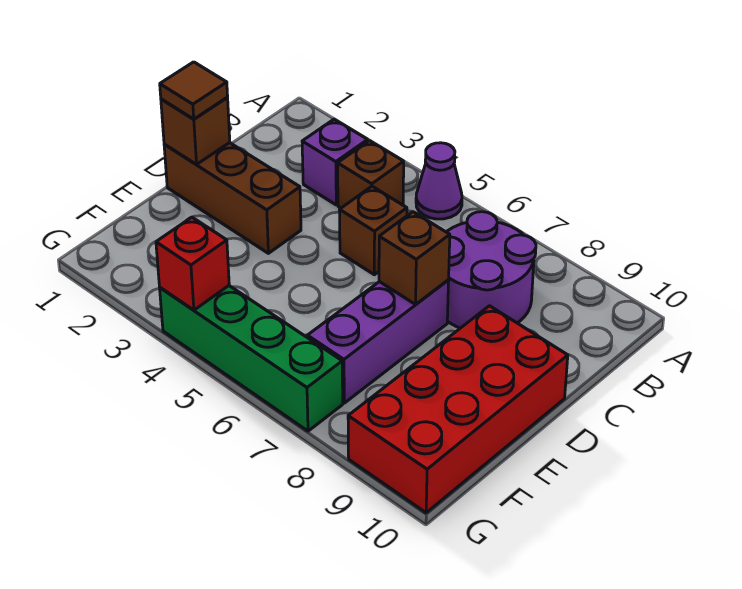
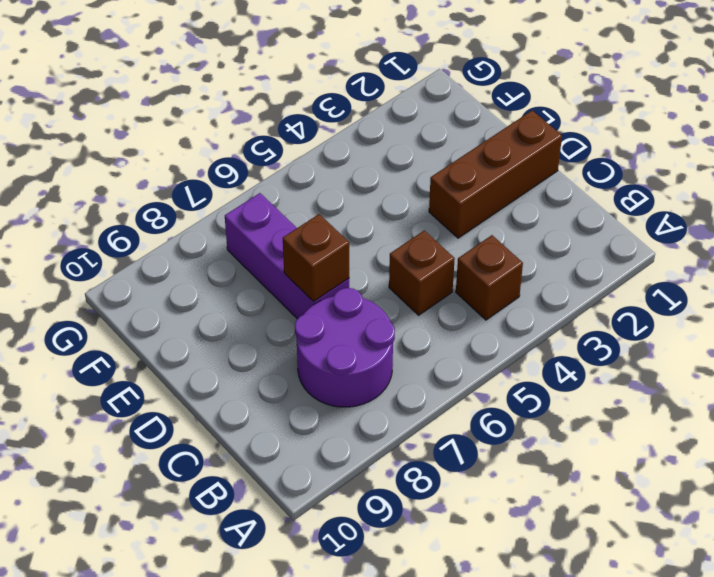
none -> purple 1x1 cone [416,143,462,219]
none -> purple 1x1 brick [302,119,368,205]
none -> red 2x4 brick [348,306,568,513]

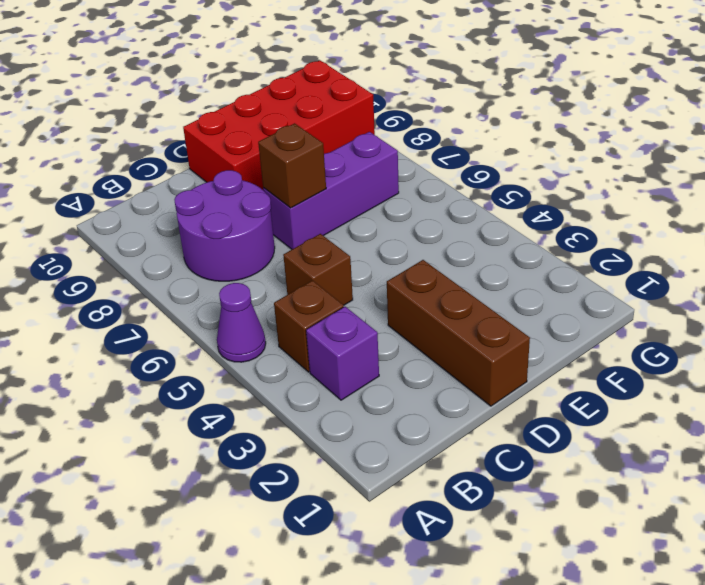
none -> green 1x4 brick [160,286,343,431]
none -> brown 1x1 brick [161,98,230,164]
none -> red 1x1 brick [156,217,229,310]

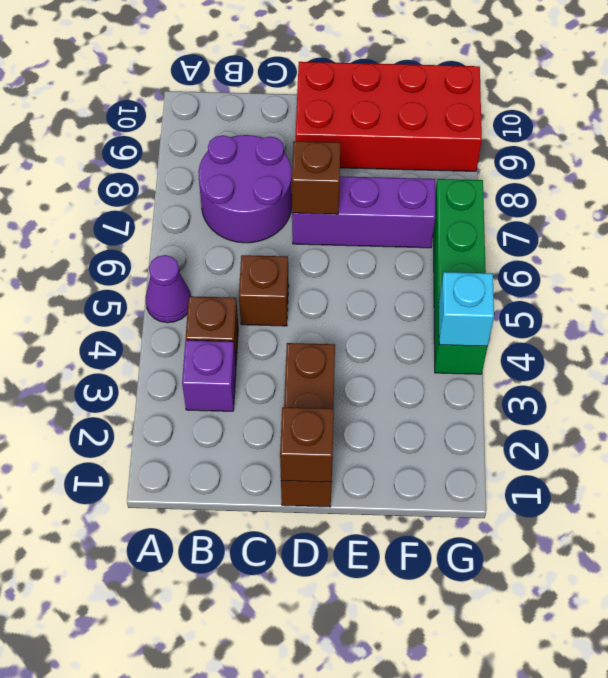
cyan 1x1 brick [439,272,494,346] -> red 1x1 brick [156,217,229,310]
none -> brown 1x1 tile [160,62,228,119]

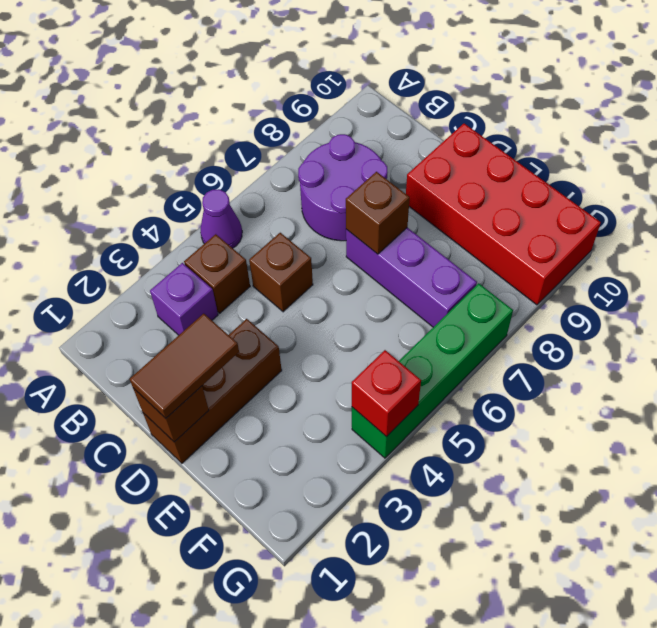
brown 1x2 tile [130,314,239,418] -> brown 1x1 tile [160,62,228,119]

